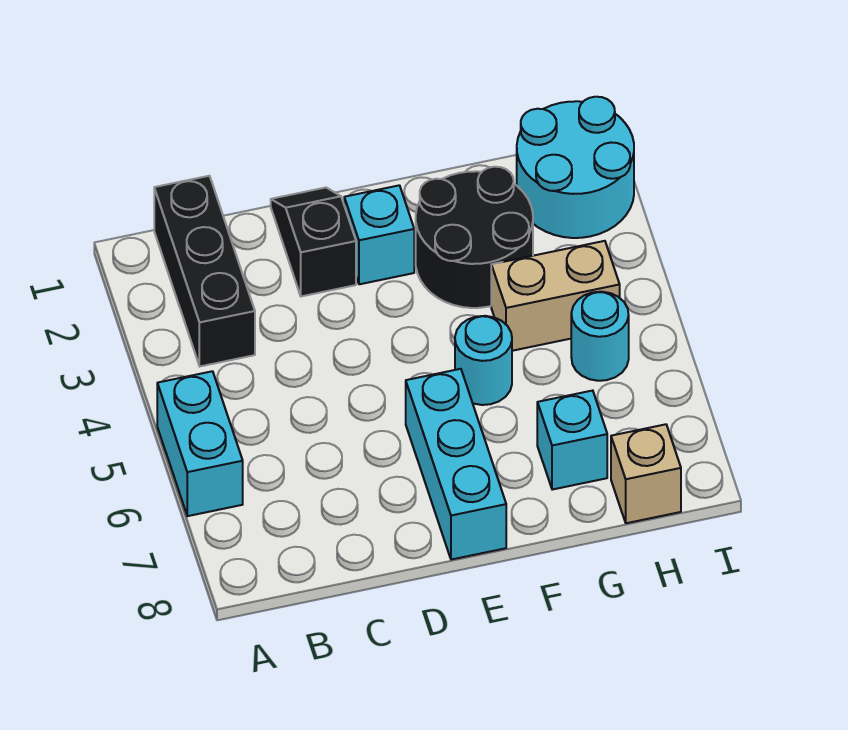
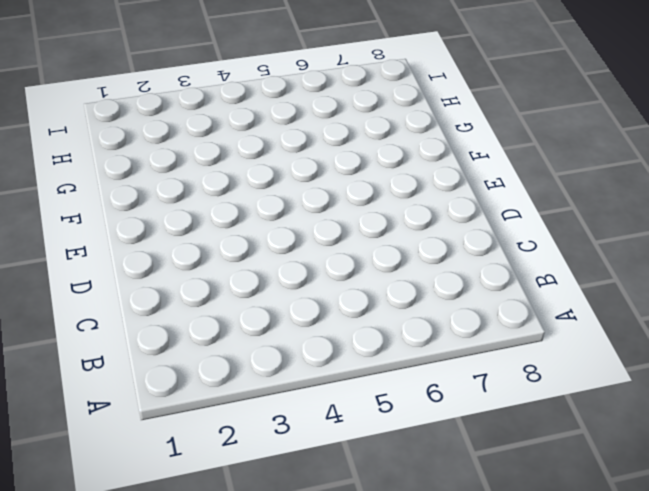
none -> cyan 1x2 brick [157,371,243,516]
none -> black 1x3 brick [154,176,255,366]
none -> black 1x2 slope [271,188,356,296]

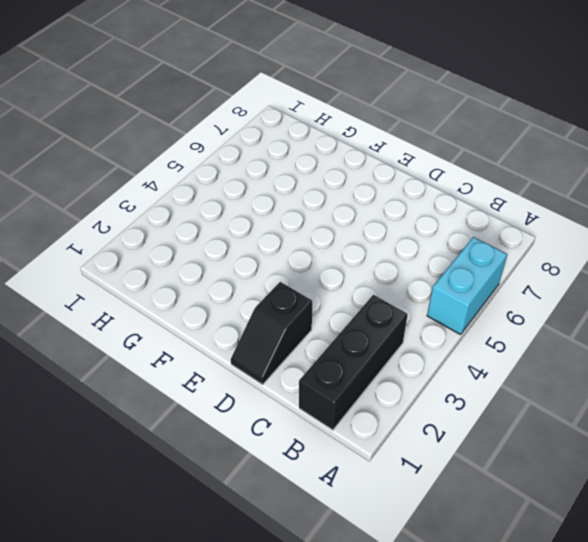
none -> cyan 1x1 brick [344,185,414,284]
none -> cyan 1x3 brick [406,369,506,560]
none -> black 2x2 round brick [416,167,533,308]

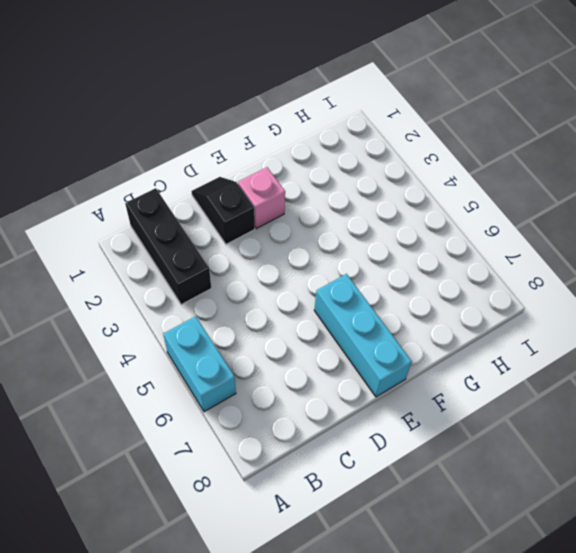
pink 1x1 brick [238,167,285,229] -> cyan 1x1 brick [344,185,414,284]
none -> black 2x2 round brick [416,167,533,308]
none -> cyan 1x1 round brick [455,316,512,405]
none -> tan 1x2 brick [491,241,620,351]

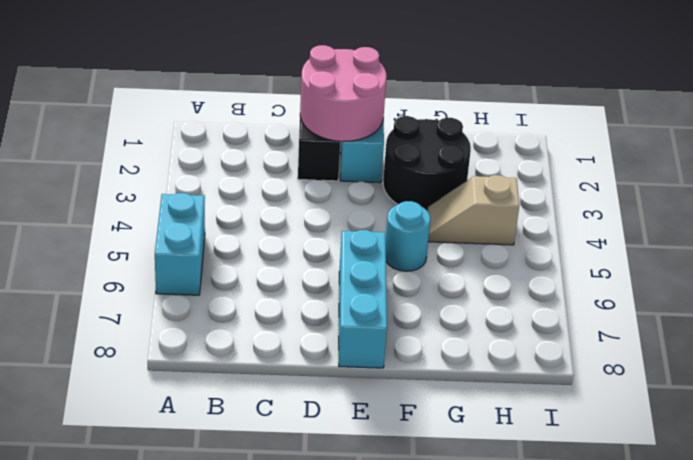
pink 2x2 round brick [300,45,387,142] -> none
tan 1x2 slope [427,175,519,245] -> tan 1x2 brick [491,241,620,351]
none -> black 1x3 brick [154,176,255,366]
none -> cyan 1x1 brick [537,391,607,490]
none -> cyan 2x2 round brick [517,97,634,238]

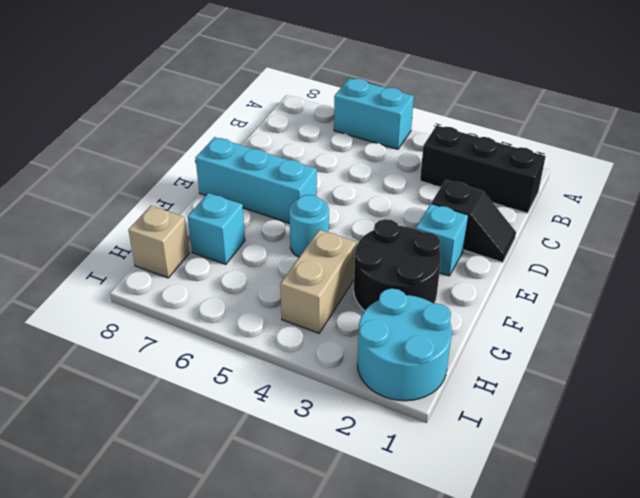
none -> cyan 1x1 round brick [571,292,629,381]

